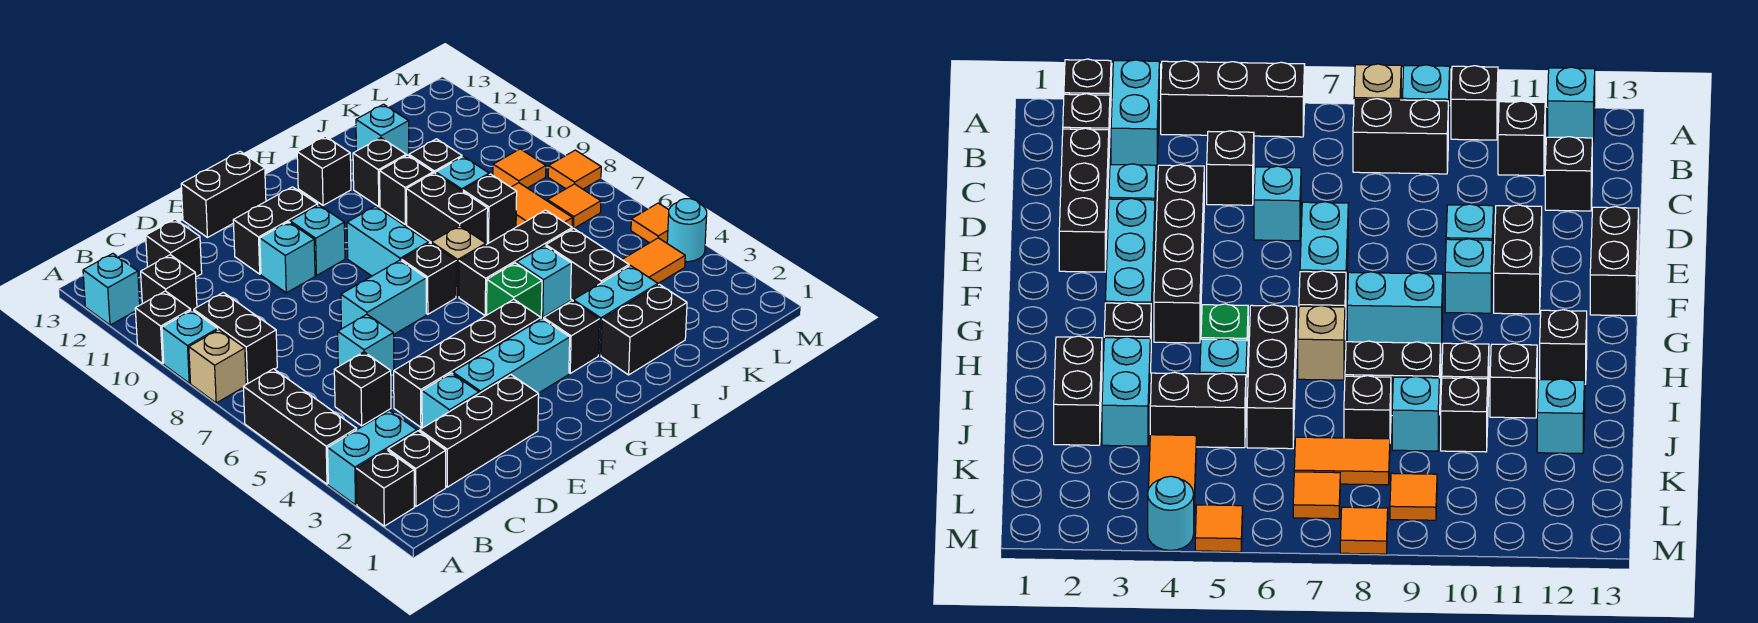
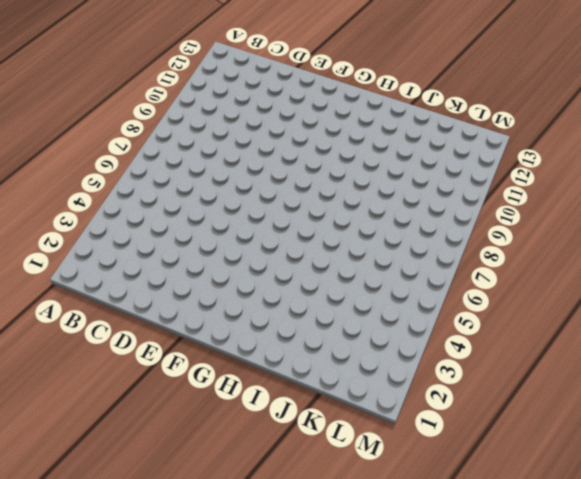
none -> black 1x1 brick [356,450,414,526]
none -> cyan 1x2 brick [328,410,417,505]
none -> black 1x3 brick [243,369,357,484]
none -> tan 1x1 brick [189,330,246,403]

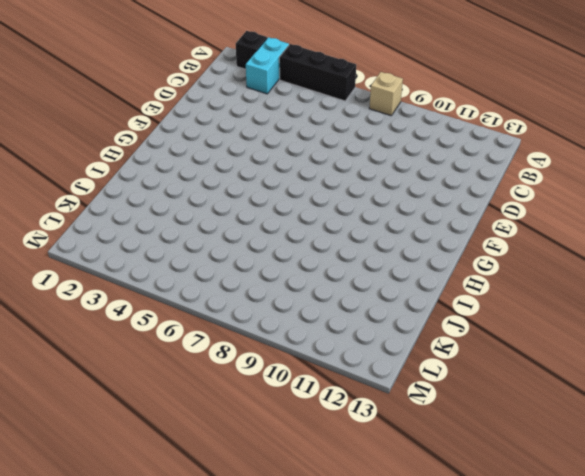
none -> cyan 1x1 brick [162,310,218,383]
none -> black 1x1 brick [135,291,191,364]
none -> cyan 1x1 brick [83,254,140,325]
none -> black 1x1 brick [388,431,446,506]

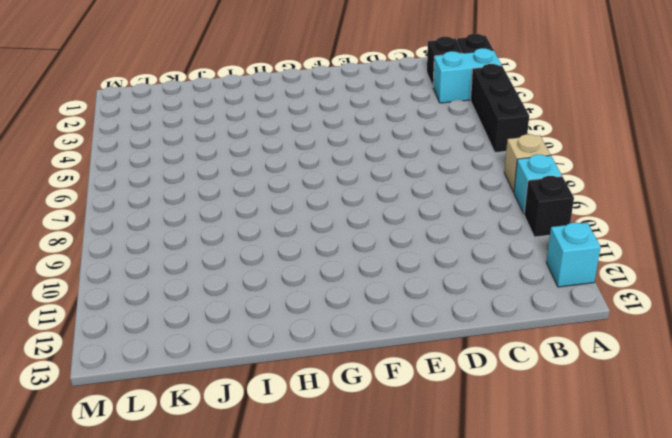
none -> black 1x2 brick [194,292,277,384]
none -> black 1x1 brick [141,255,197,311]
none -> black 1x3 brick [420,375,539,487]
none -> black 1x1 brick [334,352,391,426]

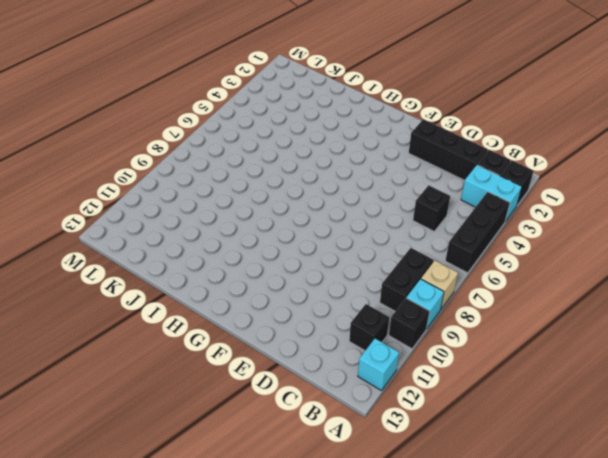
none -> black 1x1 brick [146,219,202,277]
none -> cyan 1x1 brick [422,373,479,428]
none -> black 1x4 brick [394,299,541,427]
none -> cyan 1x1 brick [338,314,394,372]

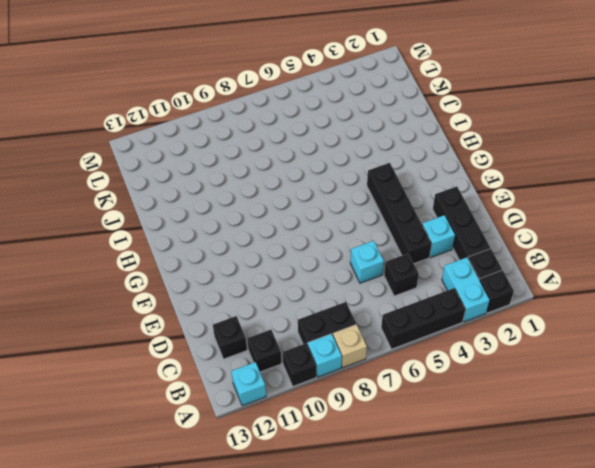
none -> cyan 1x3 brick [453,319,570,393]
none -> cyan 1x2 brick [341,260,426,334]
none -> cyan 1x1 brick [260,222,315,293]
none -> black 1x2 brick [233,187,318,274]

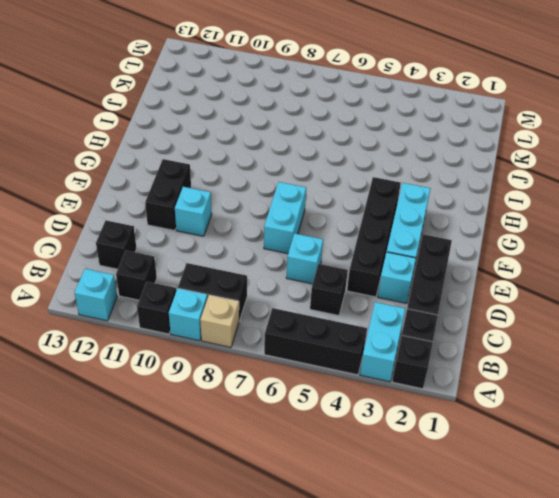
none -> black 1x2 brick [181,151,266,237]
none -> cyan 1x1 brick [290,205,345,275]
none -> black 1x1 brick [401,243,456,314]
none -> cyan 1x2 brick [347,206,429,276]

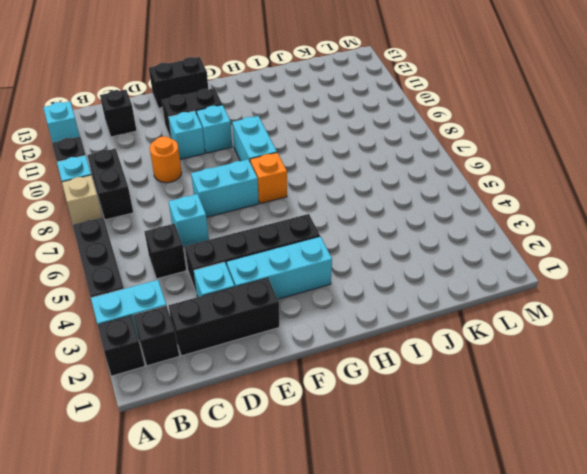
orange 1x1 round brick [150,136,182,183] -> none
orange 1x1 brick [250,153,287,204] -> black 1x1 brick [401,243,456,314]
none -> black 1x1 brick [141,255,197,311]
none -> black 1x1 brick [544,301,599,373]
none -> green 1x1 brick [487,263,542,317]
none -> black 1x3 brick [459,210,572,316]

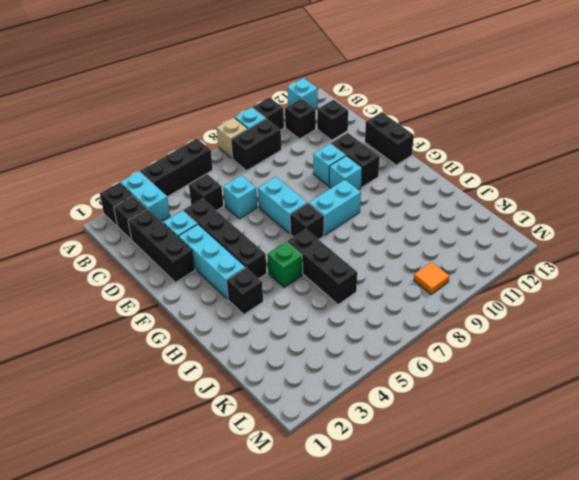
none -> tan 1x1 brick [431,226,486,297]
none -> black 1x1 brick [297,136,351,205]
none -> black 1x2 brick [601,284,687,375]
none -> cyan 1x2 brick [573,266,658,355]

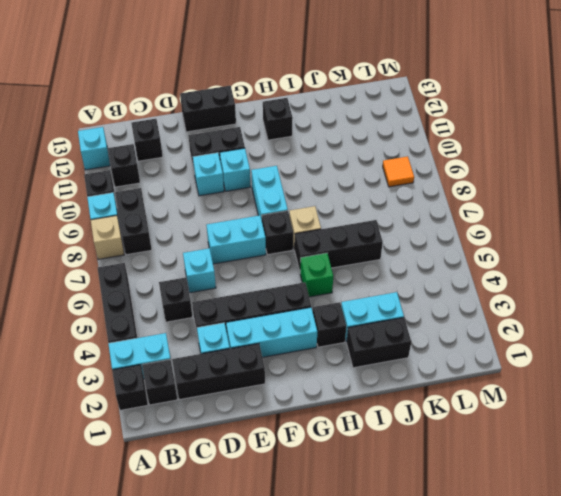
none -> cyan 1x1 brick [517,246,571,317]
none -> black 1x2 brick [406,173,488,245]
none -> black 1x1 brick [380,155,433,225]
none -> black 1x1 brick [353,138,406,207]

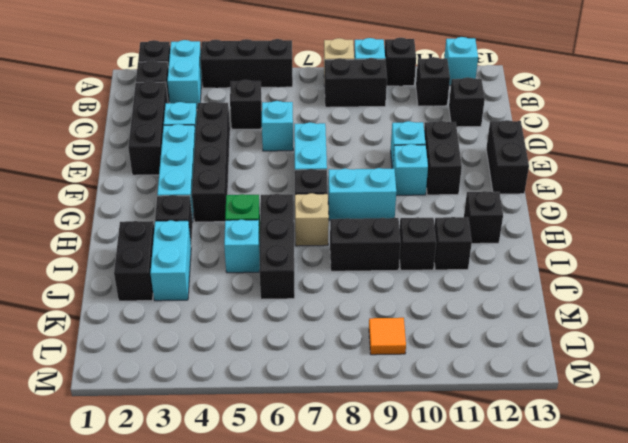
none -> black 1x2 brick [546,228,629,300]
none -> black 1x1 brick [463,174,517,244]
none -> cyan 1x1 brick [436,156,489,191]
none -> black 1x1 brick [409,139,462,173]

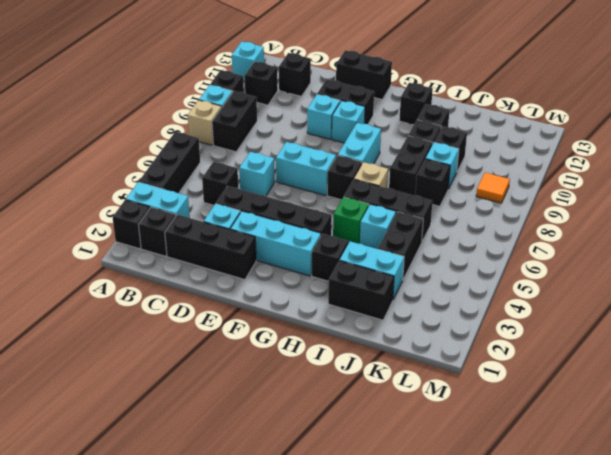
none -> cyan 1x1 brick [356,104,409,156]
none -> orange 1x2 tile [622,238,685,283]
none -> orange 1x2 tile [511,183,572,227]
none -> orange 1x1 tile [548,184,601,228]

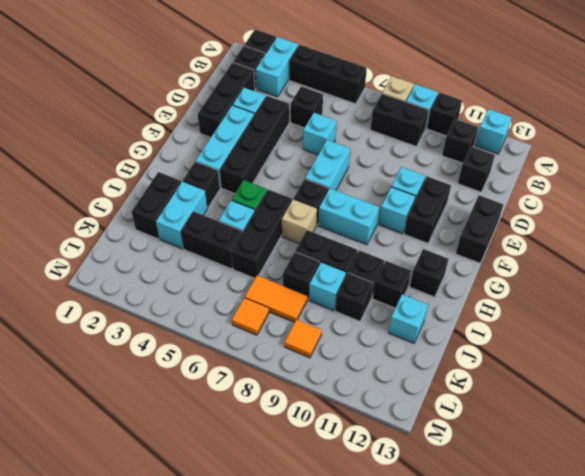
none -> orange 1x2 tile [622,238,685,283]
none -> cyan 1x1 round brick [667,199,707,262]
none -> orange 1x1 tile [631,203,669,243]
none -> orange 1x1 tile [548,150,601,189]

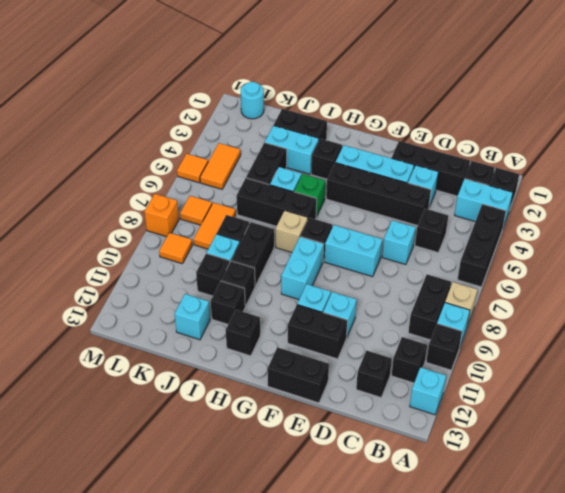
cyan 1x1 round brick [241,82,264,119] -> cyan 1x1 round brick moved to [667,199,707,262]
orange 1x2 tile [200,143,241,189] -> orange 1x2 tile turned to [622,238,685,283]
orange 1x1 brick [144,194,179,237] -> orange 1x1 tile [548,150,601,189]

